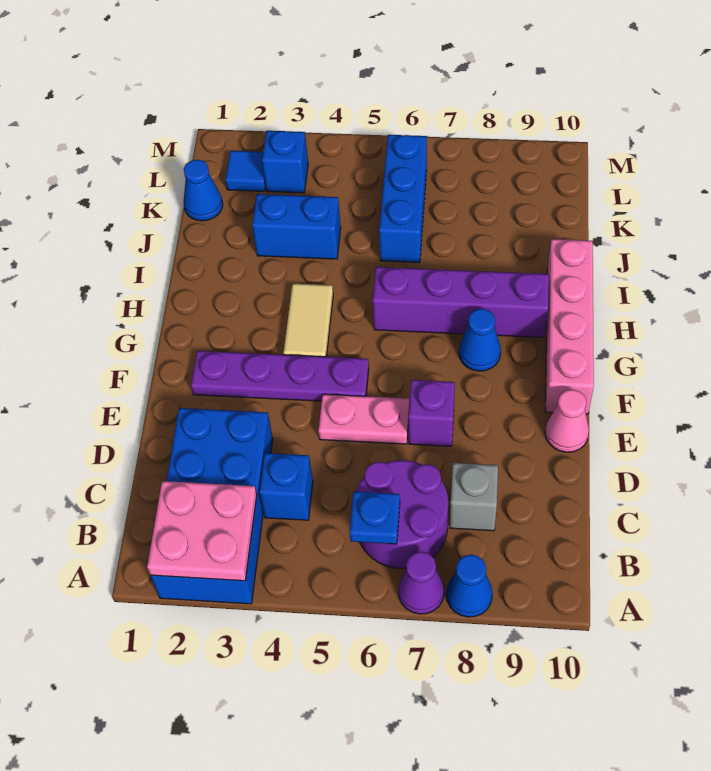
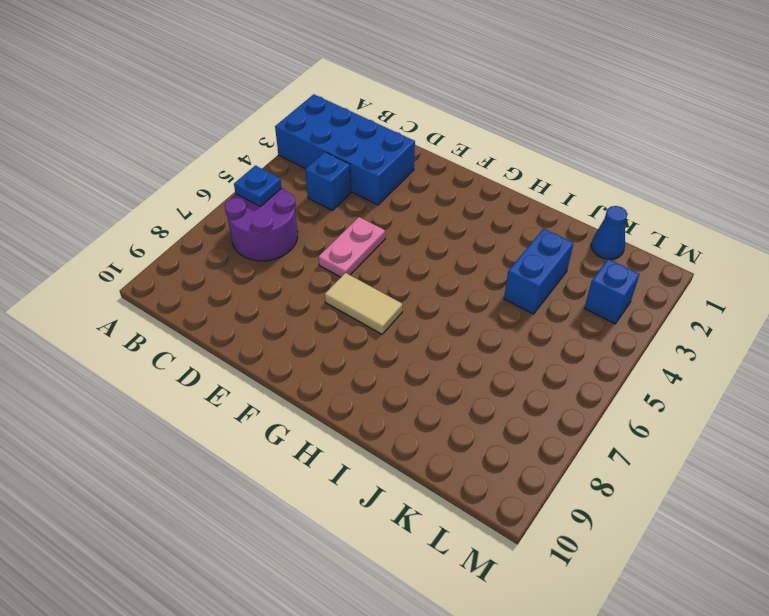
tan 1x2 tile [325,273,402,334] -> tan 1x2 tile moved to [283,284,333,357]
none -> purple 1x1 cone [398,552,444,614]
none -> blue 1x1 cone [446,554,492,617]
none -> grey 1x1 brick [450,463,498,531]

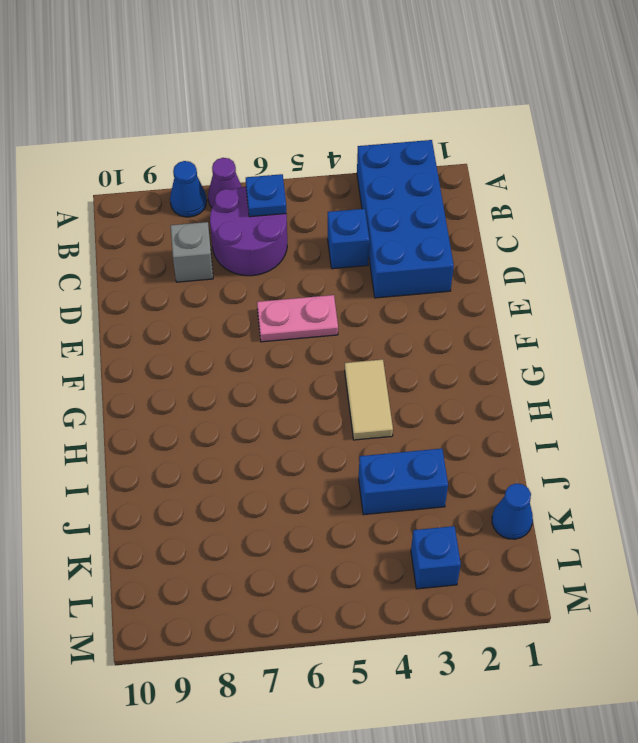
none -> purple 1x1 brick [408,380,455,446]
none -> pink 1x1 cone [545,389,589,452]
none -> purple 1x4 plate [191,351,369,401]

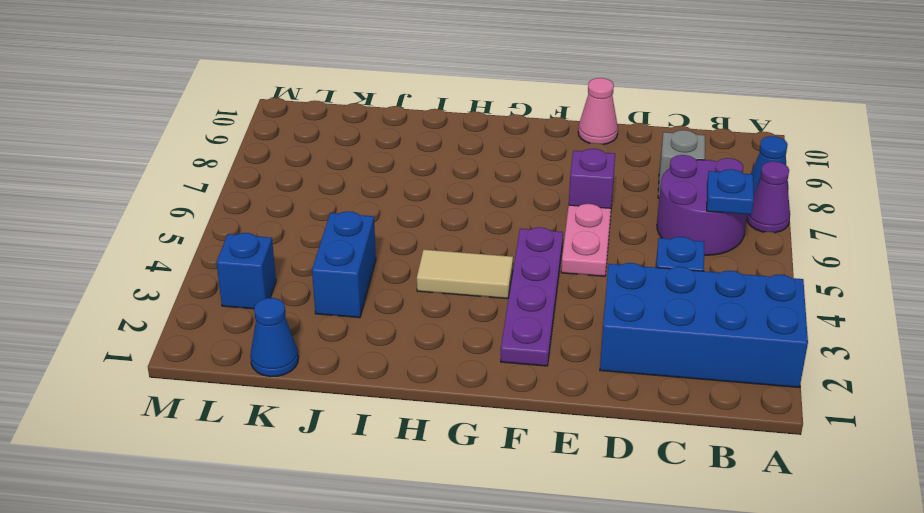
none -> pink 1x4 brick [545,239,594,414]
none -> blue 1x1 cone [459,309,501,371]
none -> purple 1x4 brick [373,267,549,338]

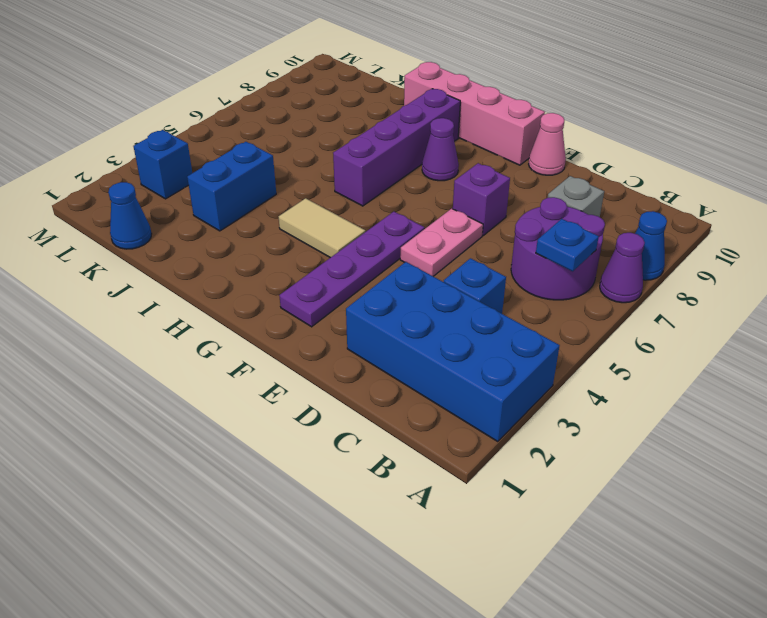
purple 1x1 cone [422,118,459,181] -> blue 1x1 cone [459,309,501,371]
none -> blue 1x3 brick [379,135,427,263]
none -> blue 1x1 tile [225,151,266,191]
none -> pink 2x2 plate [147,481,257,581]

